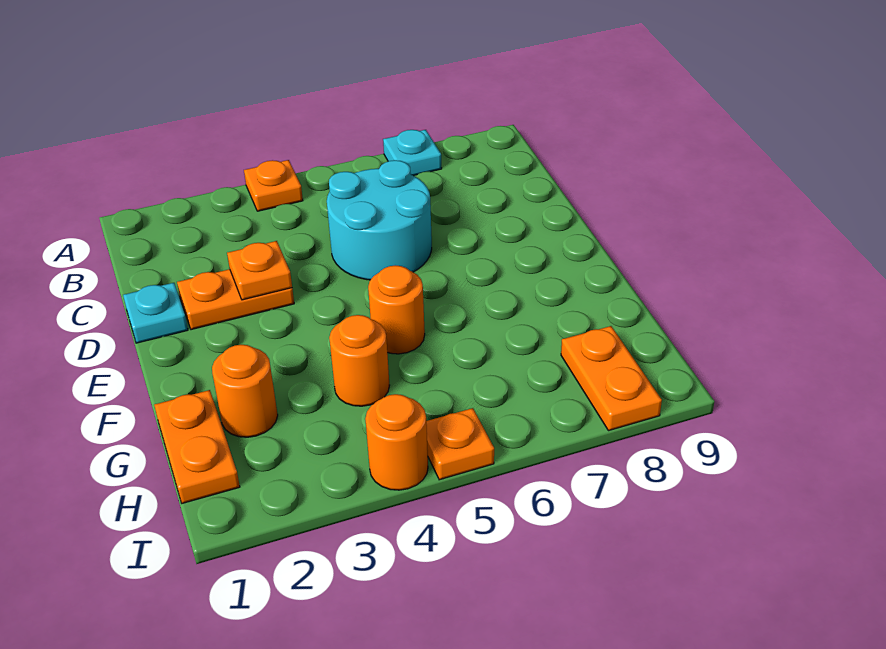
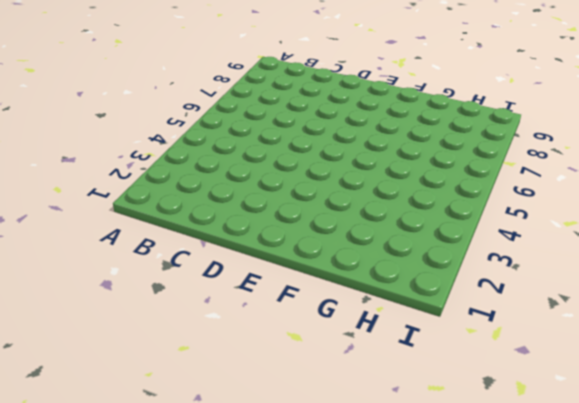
none -> orange 1x1 plate [244,160,303,211]
none -> cyan 1x1 plate [383,130,442,176]
none -> cyan 2x2 round brick [327,160,432,280]

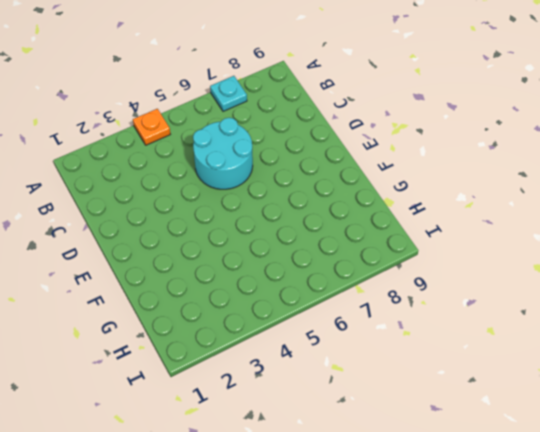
none -> cyan 1x1 plate [123,283,188,343]
none -> orange 1x2 plate [177,269,294,330]
none -> orange 1x1 round brick [368,265,425,354]

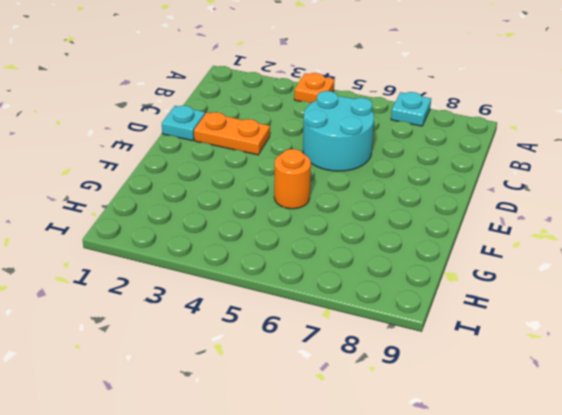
none -> orange 1x2 plate [154,390,240,503]
none -> orange 1x1 round brick [212,345,278,437]
none -> orange 1x1 round brick [329,315,390,406]

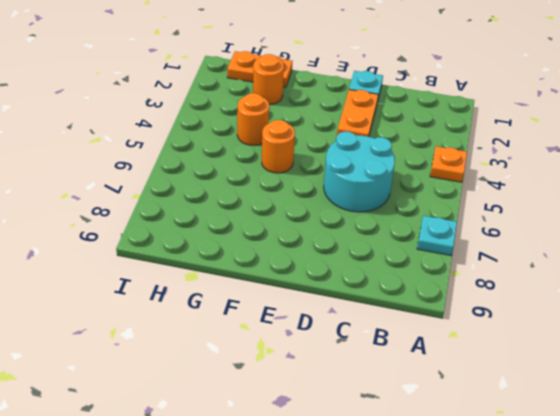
none -> orange 1x2 plate [561,326,662,431]
none -> orange 1x1 round brick [365,394,428,490]
none -> orange 1x1 plate [426,408,494,480]

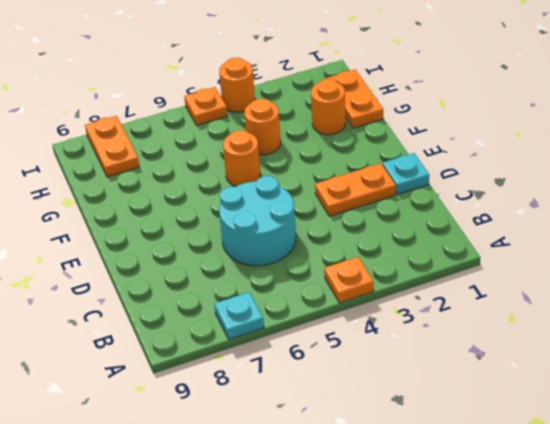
none -> orange 1x1 plate [227,241,292,300]

